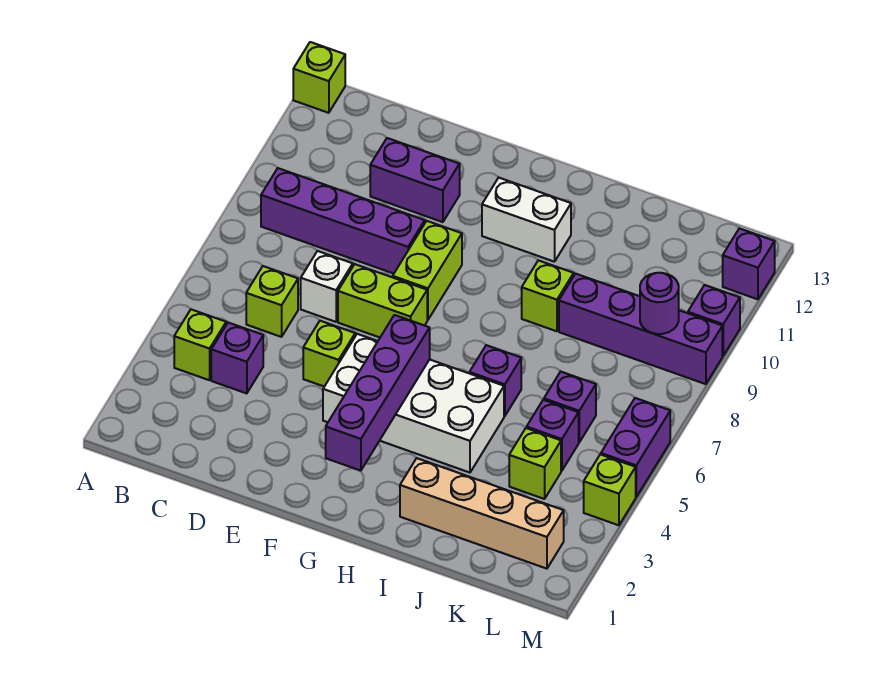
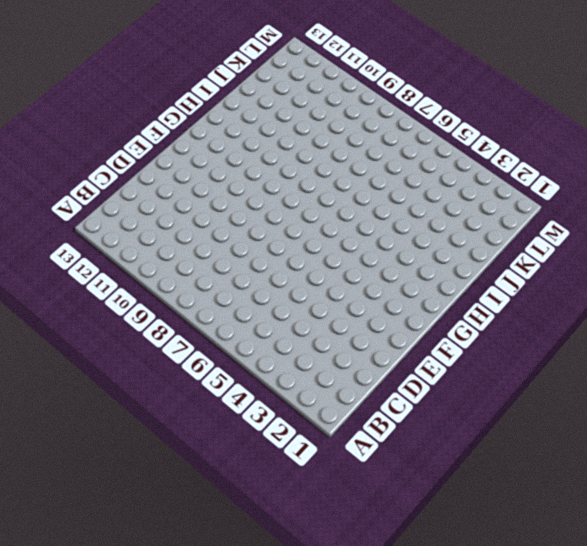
none -> lime 1x1 brick [293,42,345,113]
none -> lime 1x1 brick [174,309,226,380]
none -> purple 1x4 brick [261,168,425,274]

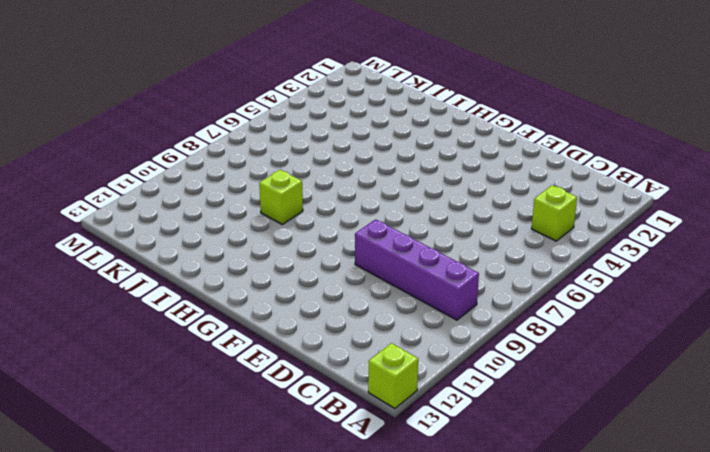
none -> purple 1x1 brick [211,323,263,393]
none -> lime 1x1 brick [246,266,298,337]
none -> white 1x1 brick [301,251,353,322]

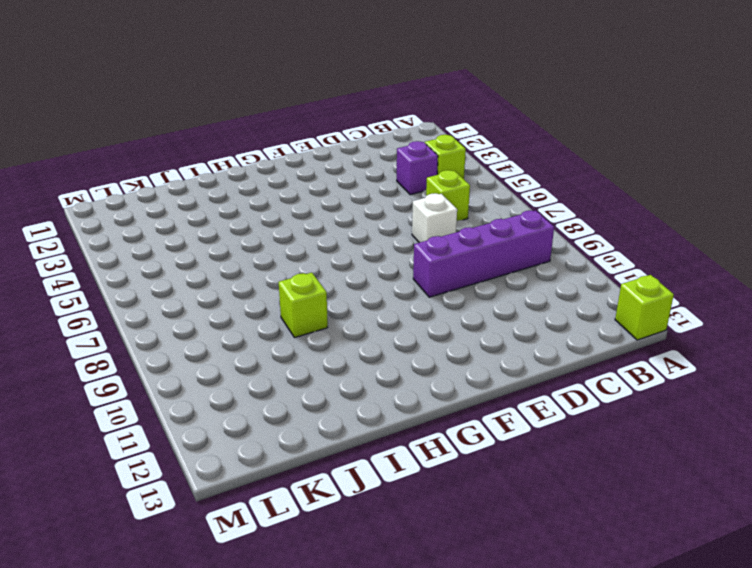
none -> purple 1x2 brick [370,138,460,222]
none -> lime 1x1 brick [303,321,355,387]
none -> lime 1x2 brick [338,264,427,337]

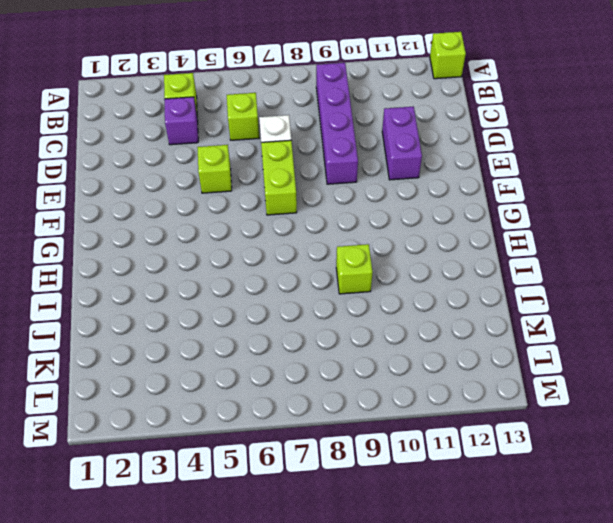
none -> white 2x4 brick [323,334,504,473]
none -> lime 1x2 brick [393,221,462,320]
none -> white 1x2 brick [482,177,571,262]

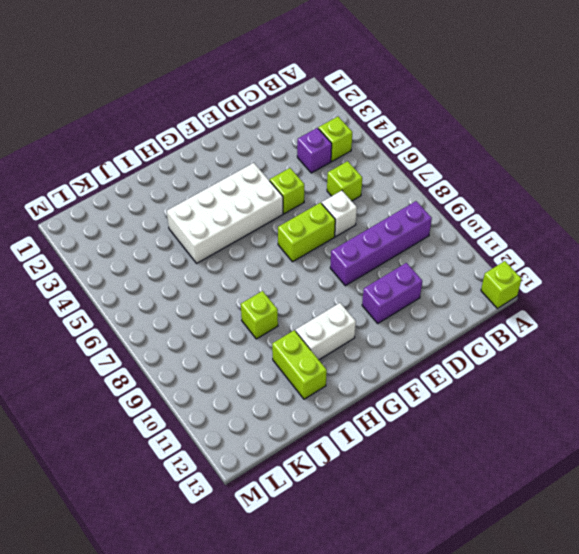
lime 1x2 brick [272,330,327,399] -> lime 1x2 brick moved to [393,221,462,320]
none -> tan 1x4 brick [400,458,564,569]
none -> purple 1x1 brick [469,345,521,416]
none -> purple 1x4 brick [559,274,722,384]

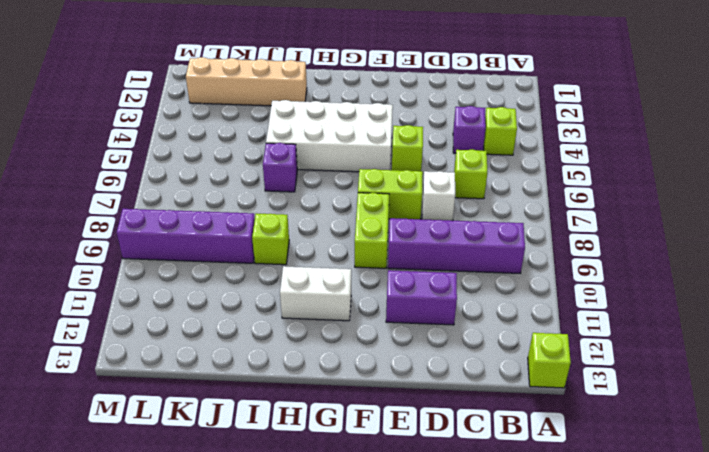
none -> lime 1x1 brick [509,428,561,499]
none -> purple 1x1 brick [527,400,579,471]
none -> purple 1x1 brick [544,371,596,442]

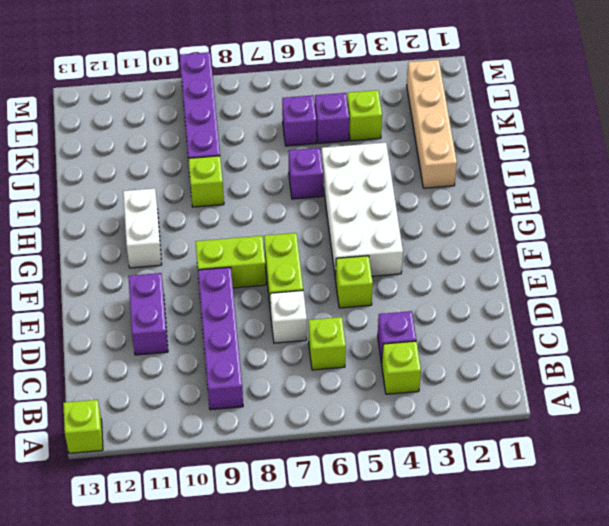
none -> lime 1x1 brick [584,454,636,525]
none -> purple 1x2 brick [601,398,670,497]
none -> purple 1x1 brick [688,285,740,356]

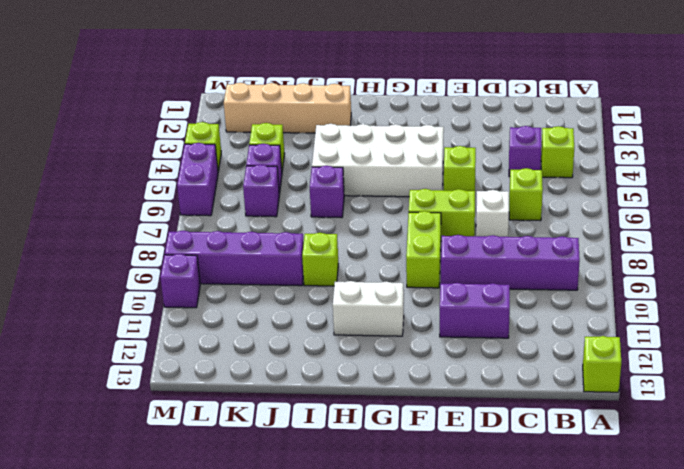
none -> purple 1x1 brick [723,228,775,299]
none -> purple 1x4 brick [326,315,430,471]
none -> purple 1x1 round brick [640,273,679,334]

